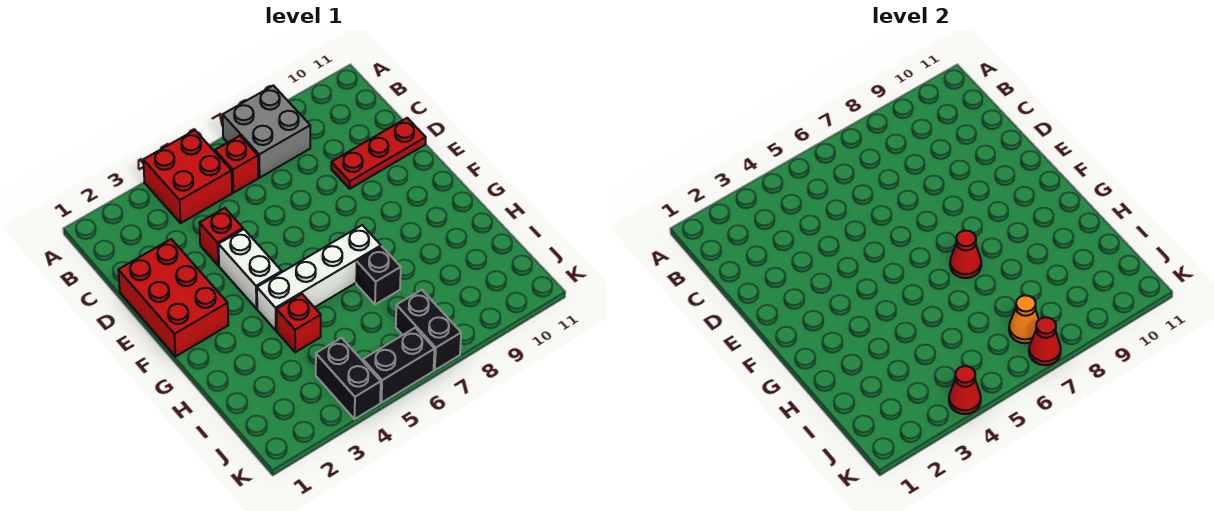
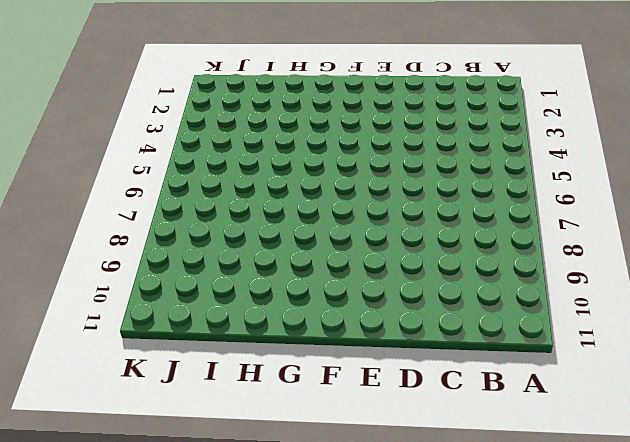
none -> red 2x2 brick [143,130,232,223]
none -> grey 2x2 brick [223,86,310,177]
none -> red 1x1 brick [215,136,258,193]

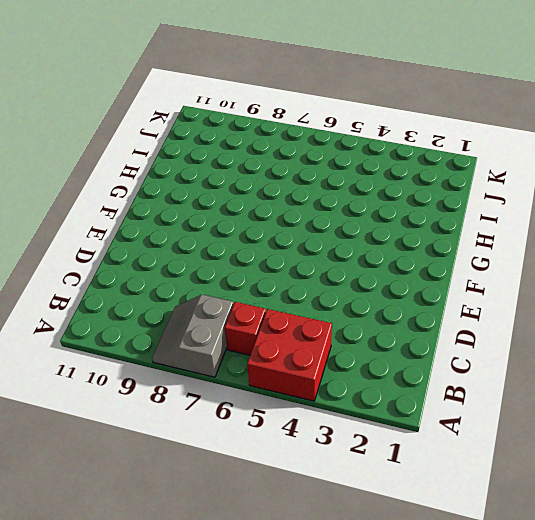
grey 2x2 slope [152,295,233,377] -> grey 2x2 brick [223,86,310,177]
none -> red 2x3 brick [118,239,228,356]
none -> red 1x1 brick [200,208,243,266]
none -> red 1x3 plate [331,118,426,189]

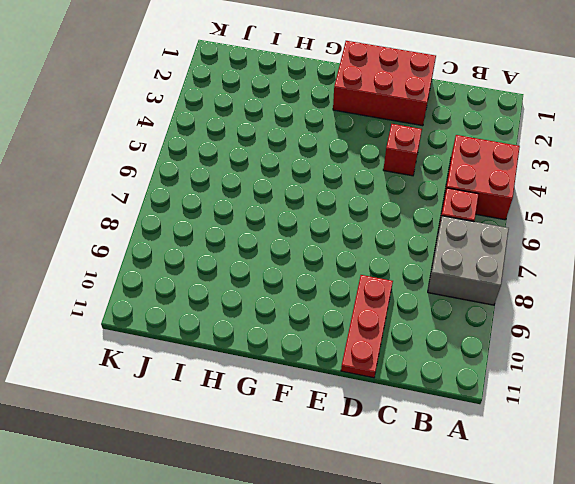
none -> white 1x2 brick [219,229,282,309]
none -> white 1x4 brick [257,225,381,330]
none -> red 1x1 brick [276,294,321,352]

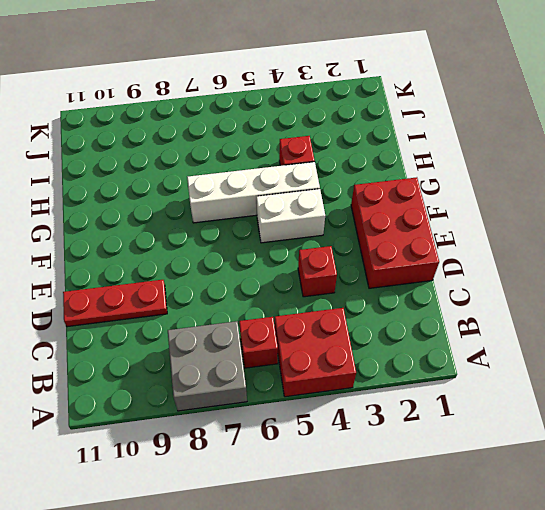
white 1x2 brick [256,189,325,243] -> white 1x2 brick turned to [219,229,282,309]
none -> black 1x1 brick [356,247,401,304]
none -> black 1x2 brick [316,338,381,419]
none -> black 1x2 brick [396,290,461,370]

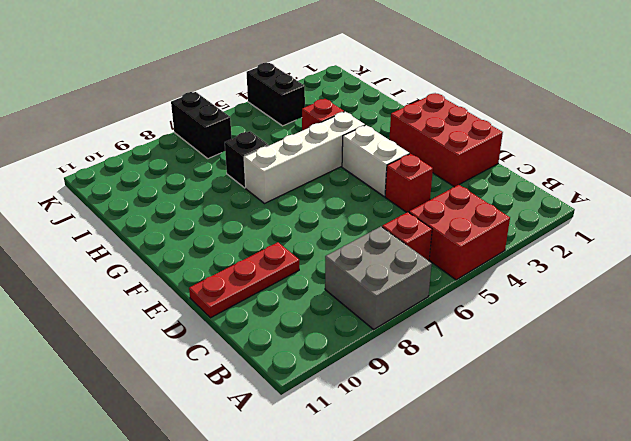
none -> black 1x2 brick [363,328,435,403]
none -> red 1x1 cone [950,231,981,278]
none -> orange 1x1 cone [1009,295,1039,343]

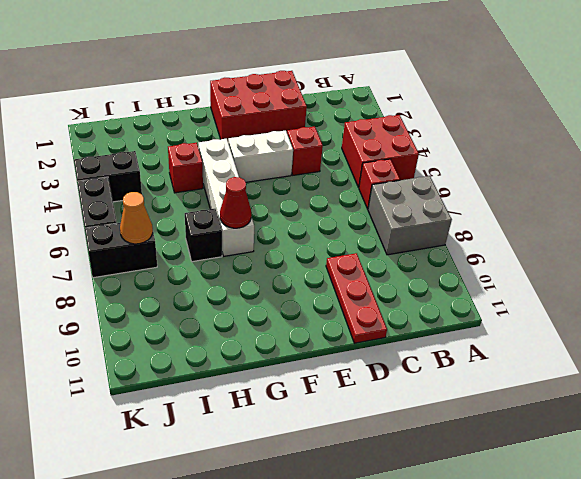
none -> red 1x1 cone [949,366,981,414]
none -> red 1x1 cone [1029,317,1061,365]

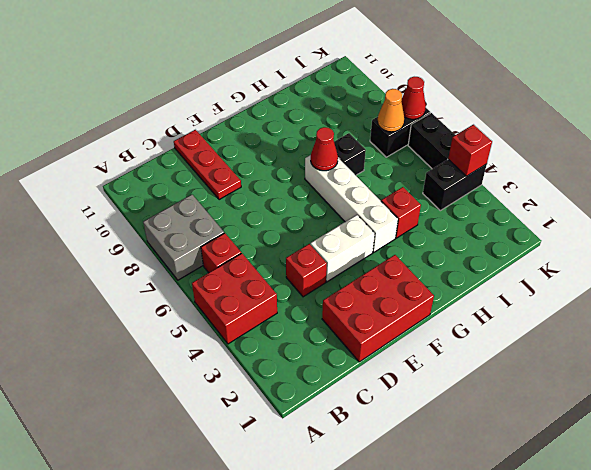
red 1x1 brick [448,125,492,176] -> red 1x1 cone [949,366,981,414]

